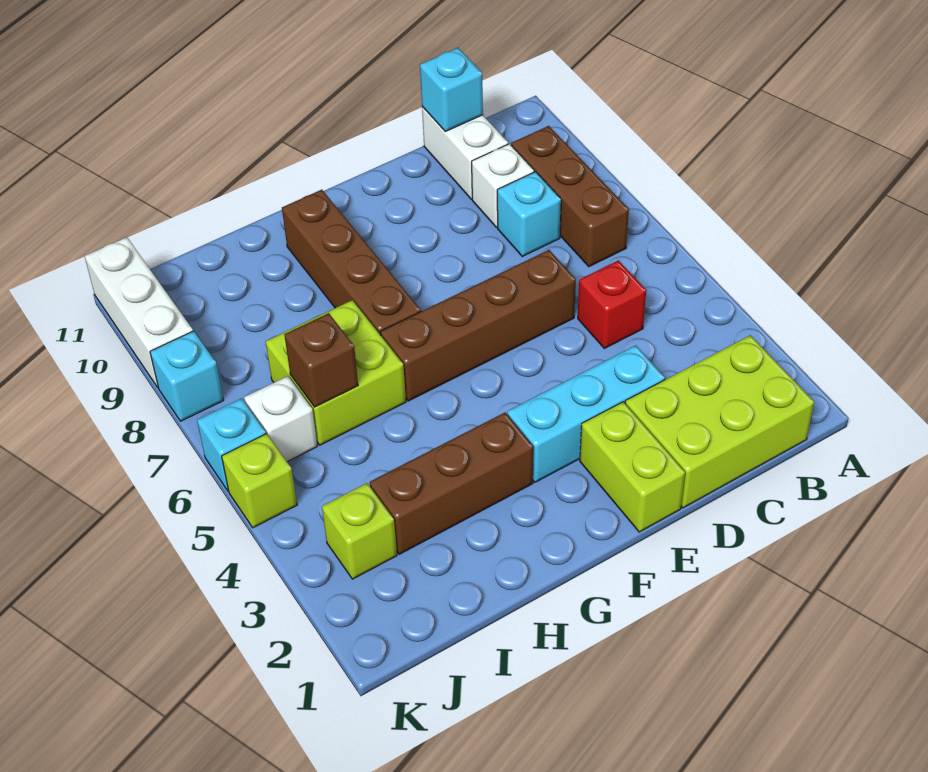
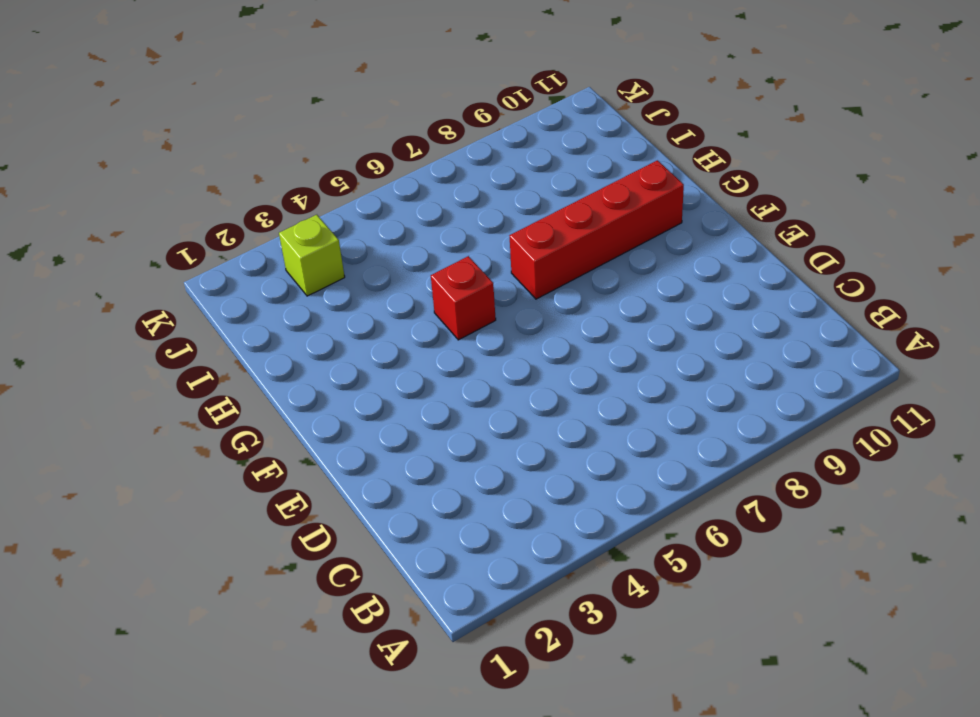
red 1x1 brick [431,256,496,340] -> red 1x1 brick moved to [578,260,646,348]
red 1x4 brick [509,160,684,299] -> brown 1x4 brick [282,190,421,335]
none -> lime 2x3 brick [625,335,814,508]
none -> brown 1x3 brick [511,126,629,267]
none -> cyan 1x1 brick [497,172,561,256]

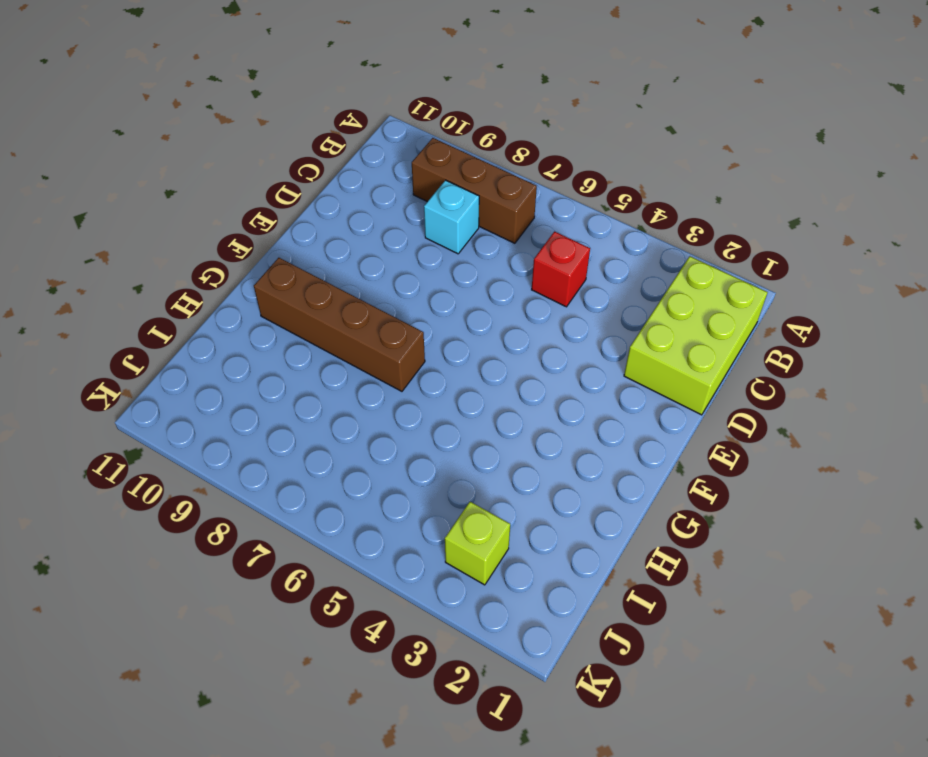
none -> white 1x1 brick [472,144,534,227]
none -> white 1x2 brick [422,107,508,199]
none -> cyan 1x3 brick [507,345,665,482]

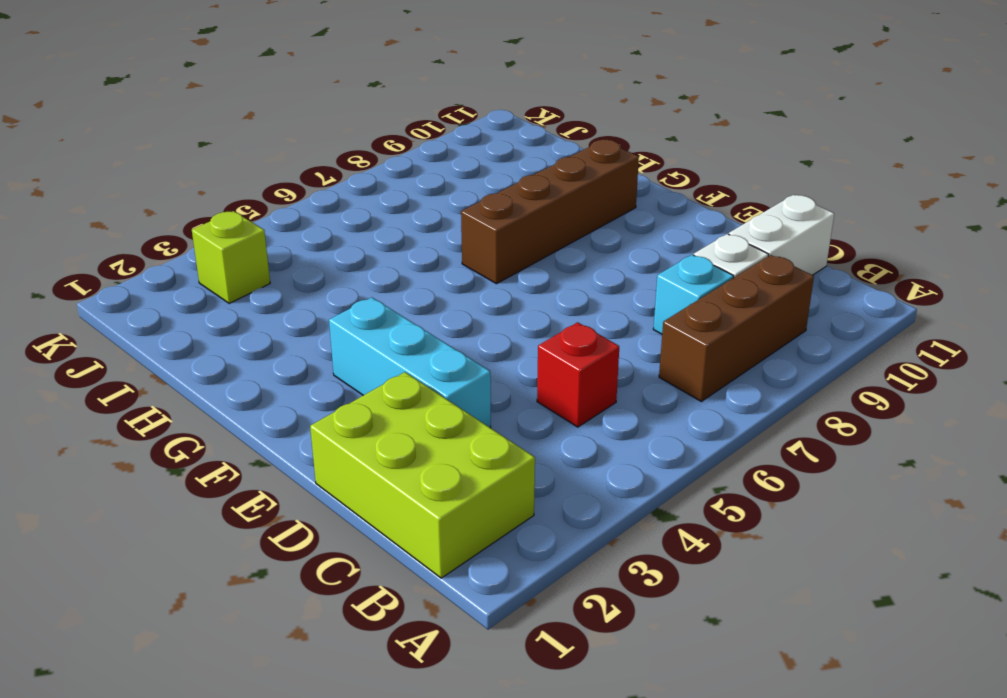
none -> brown 1x4 brick [380,250,576,401]
none -> lime 1x2 brick [580,402,685,532]
none -> brown 1x3 brick [370,413,533,554]

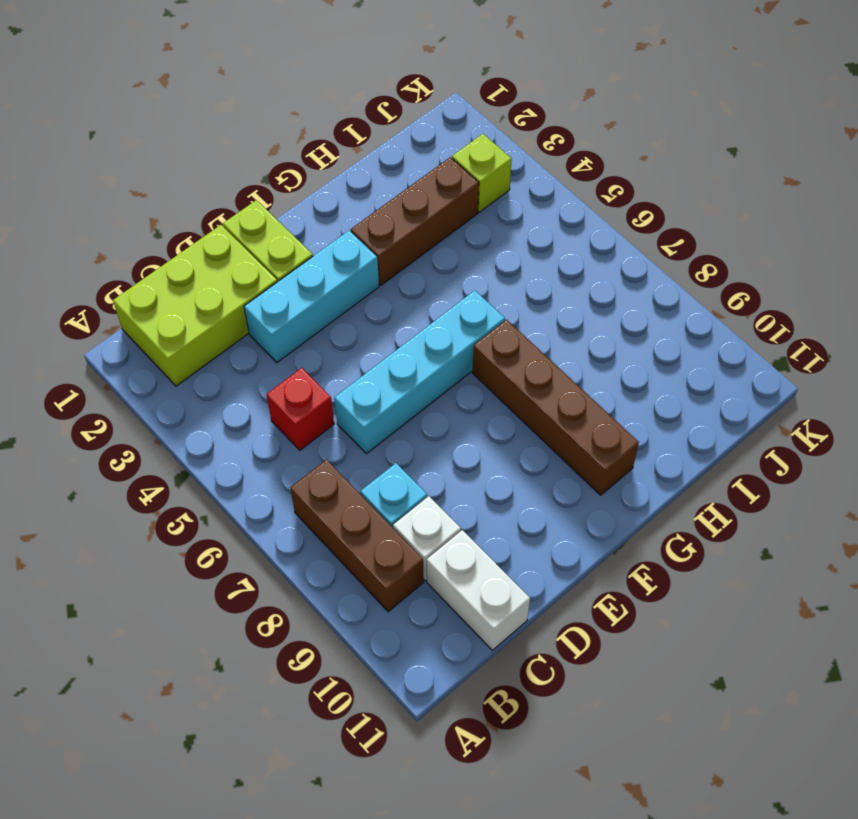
cyan 1x4 brick [334,290,505,454] -> brown 1x4 brick [380,250,576,401]
none -> lime 2x2 brick [266,300,406,445]
none -> white 1x1 brick [244,376,317,462]
none -> lime 1x1 brick [222,434,297,528]

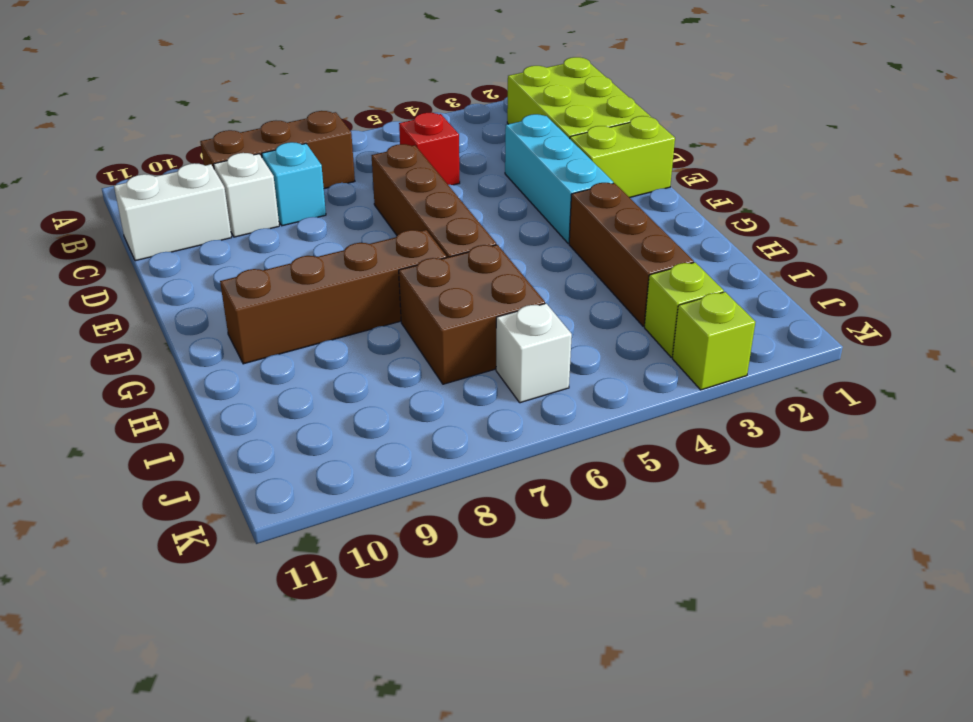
brown 2x2 brick [399,245,545,384] -> lime 2x2 brick [266,300,406,445]
lime 1x1 brick [672,292,755,390] -> lime 1x1 brick moved to [222,434,297,528]
none -> cyan 1x1 brick [197,398,266,491]
none -> cyan 1x1 brick [150,331,224,421]
none -> white 1x3 brick [85,237,193,387]

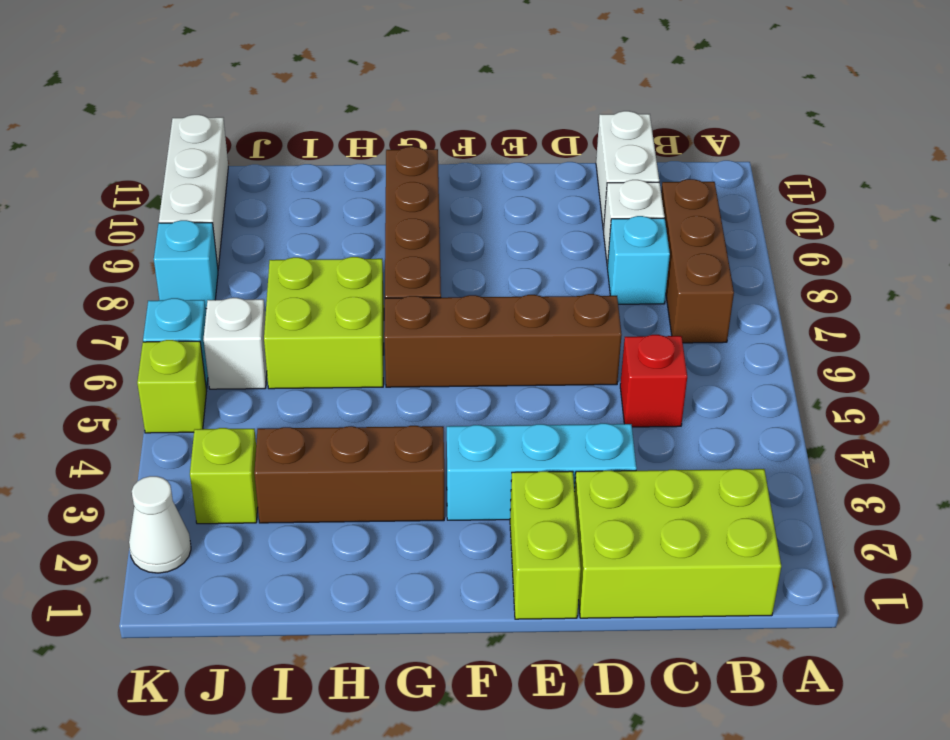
white 1x1 cone [129,476,191,573] -> none
none -> cyan 1x1 brick [420,48,483,131]
none -> brown 1x1 brick [284,313,358,407]

